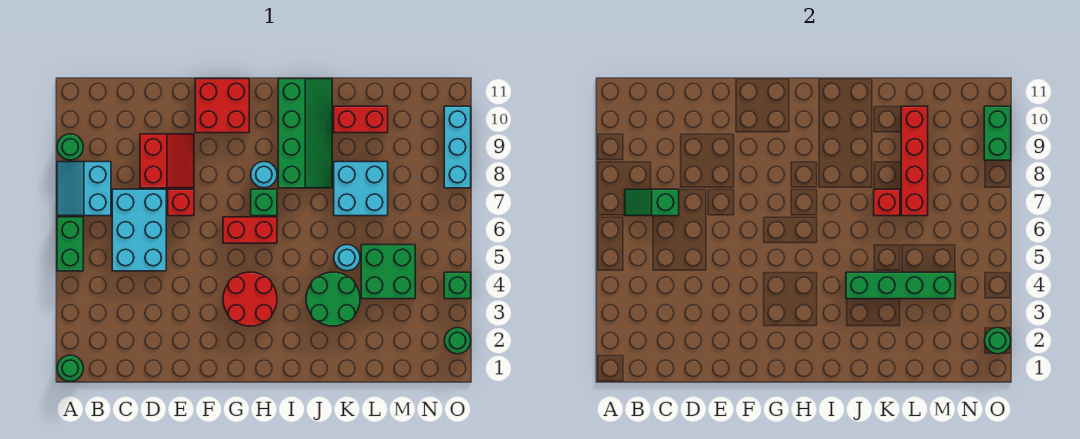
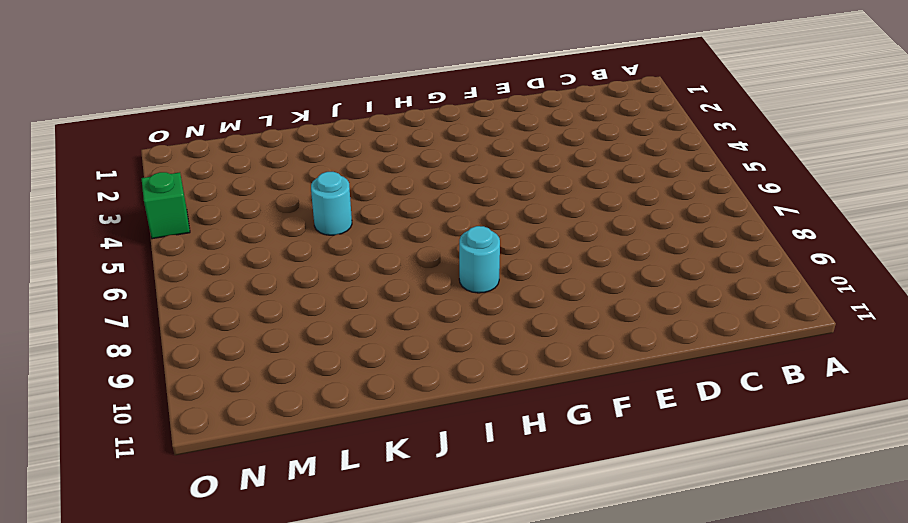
none -> green 1x1 round brick [57,355,83,381]
none -> green 1x2 brick [57,217,83,271]
none -> cyan 2x2 slope [57,162,111,216]

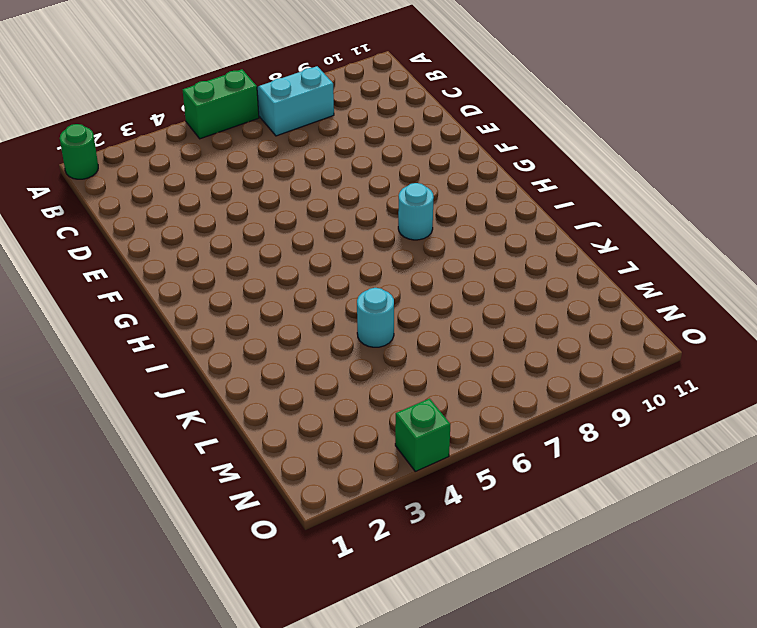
none -> green 1x1 round brick [57,134,83,160]
none -> cyan 2x3 brick [112,189,166,271]
none -> red 2x2 slope [140,134,194,188]

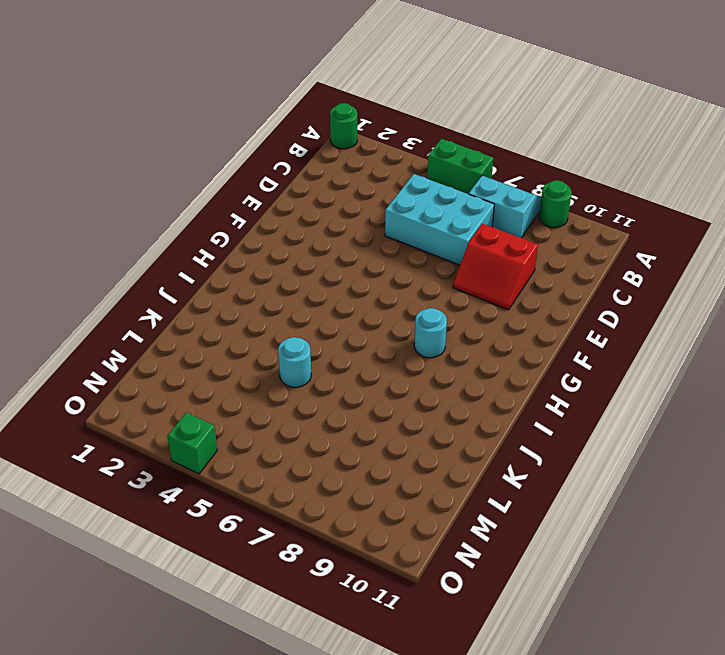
none -> red 1x1 brick [168,189,194,216]
none -> red 2x2 brick [195,79,249,133]
none -> red 2x2 round brick [223,272,277,326]

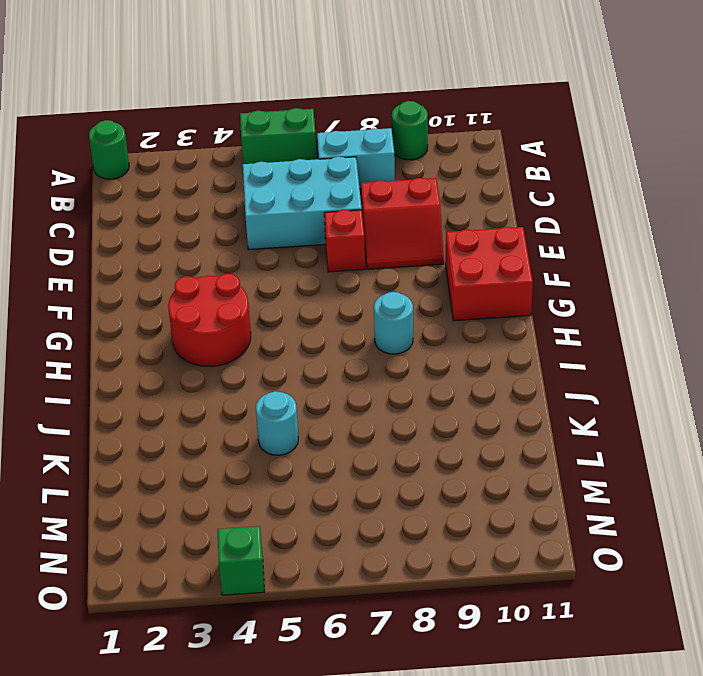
none -> red 1x2 brick [223,217,277,243]
none -> green 1x1 brick [251,189,277,216]
none -> green 2x4 slope [278,79,332,188]

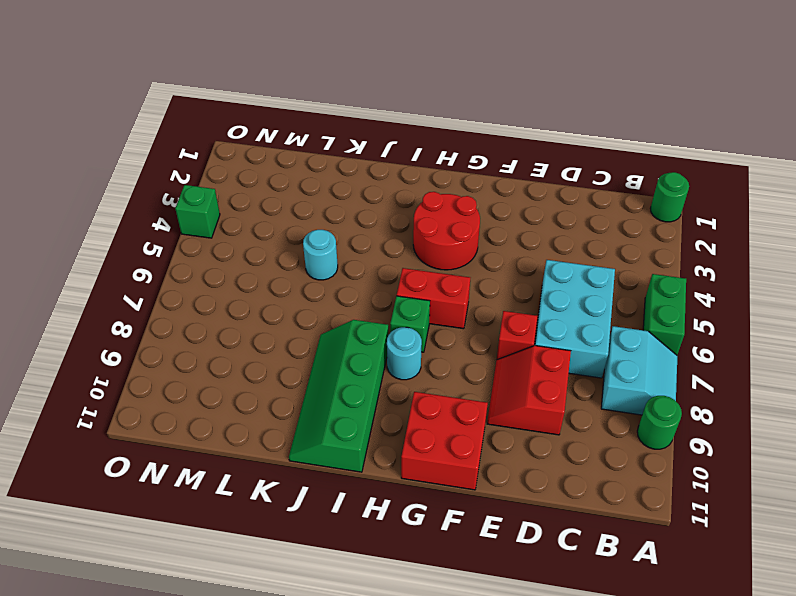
none -> green 2x2 round brick [306,272,360,326]
none -> cyan 2x2 brick [334,162,388,216]
none -> red 1x2 brick [334,106,388,133]

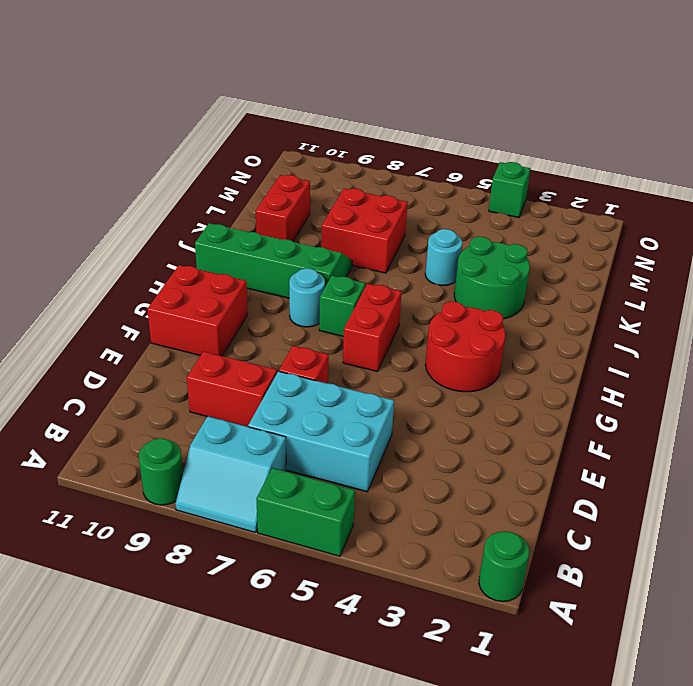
red 2x2 brick [321,188,408,273] -> cyan 2x2 brick [334,162,388,216]
none -> green 2x2 brick [361,245,415,299]
none -> green 1x1 round brick [444,328,471,354]
none -> cyan 1x3 brick [444,106,471,188]

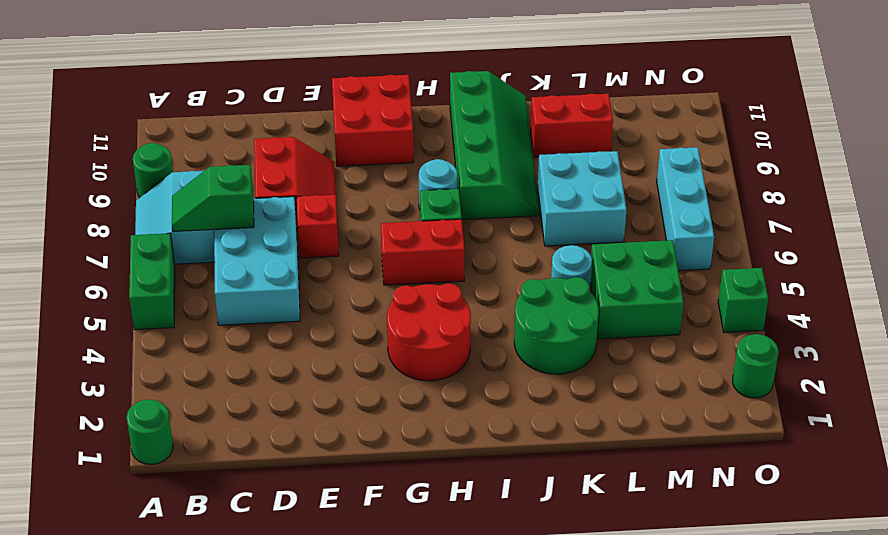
cyan 1x3 brick [657,147,714,271] -> cyan 1x3 brick moved to [444,106,471,188]
none -> green 1x4 brick [846,272,955,299]
none -> red 1x1 brick [874,189,900,216]
none -> red 1x4 brick [901,106,928,216]

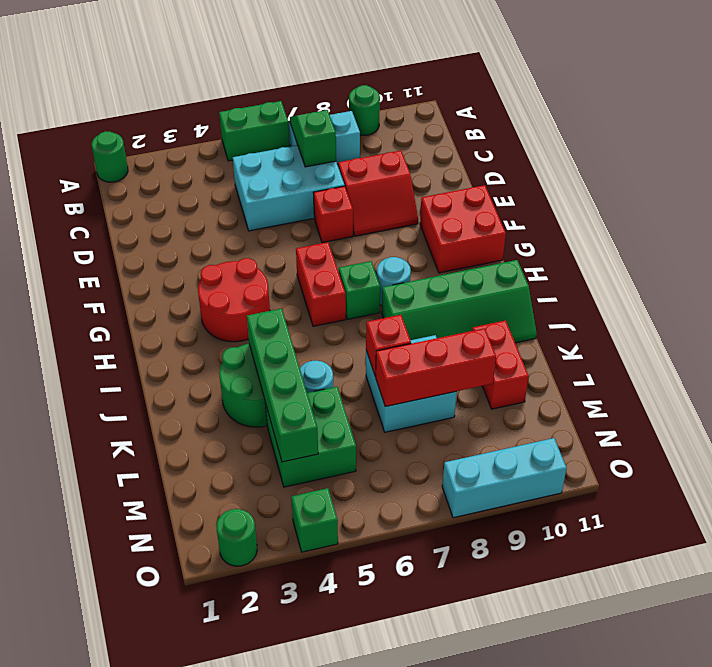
red 1x3 brick [375,328,496,406] -> red 1x4 brick [901,106,928,216]
none -> green 1x1 round brick [984,328,1011,354]
none -> green 1x2 brick [984,106,1011,160]

